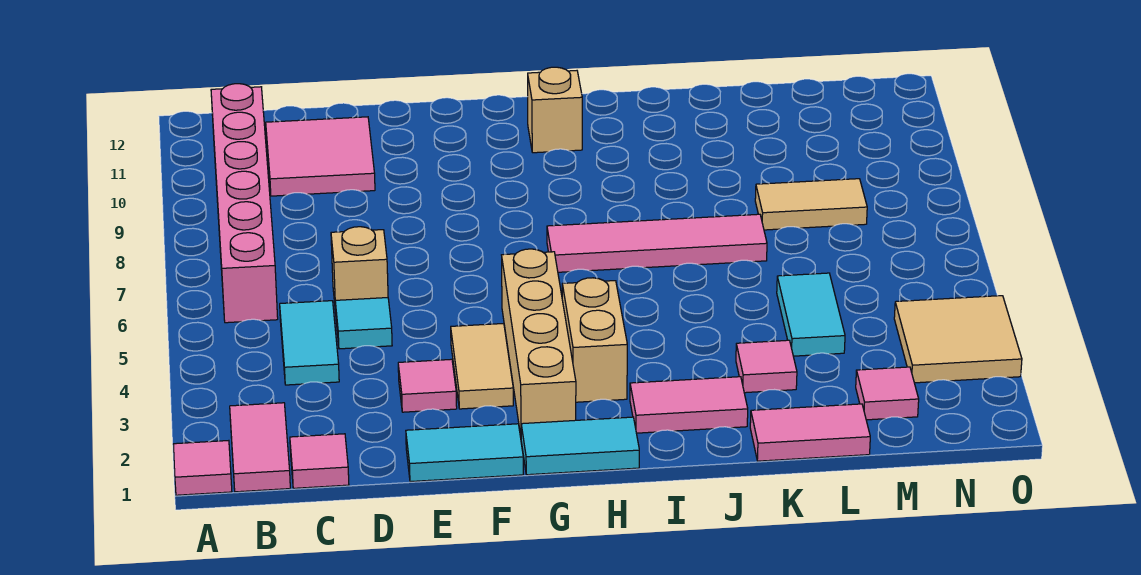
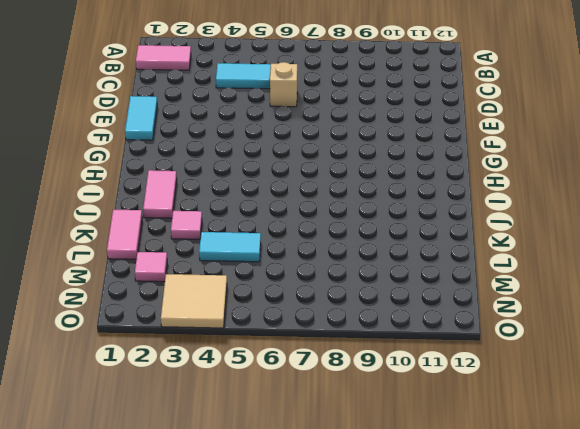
none -> pink 1x1 tile [173,441,232,495]
none -> pink 1x6 brick [211,84,278,323]
none -> pink 1x1 tile [290,434,349,488]

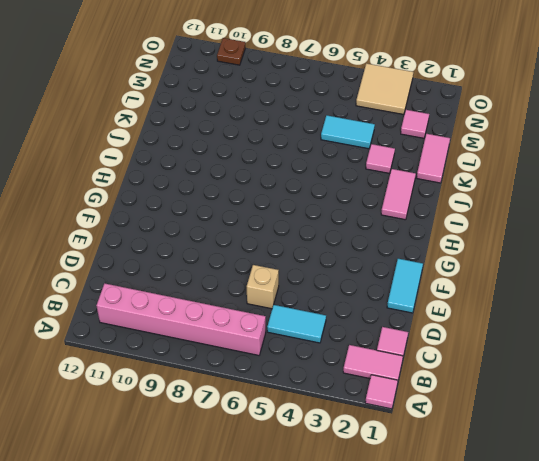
brown 1x1 plate [217,38,245,65] -> none
none -> pink 2x2 tile [266,117,375,196]
none -> cyan 1x1 tile [335,298,392,349]
none -> pink 1x1 tile [398,359,457,412]

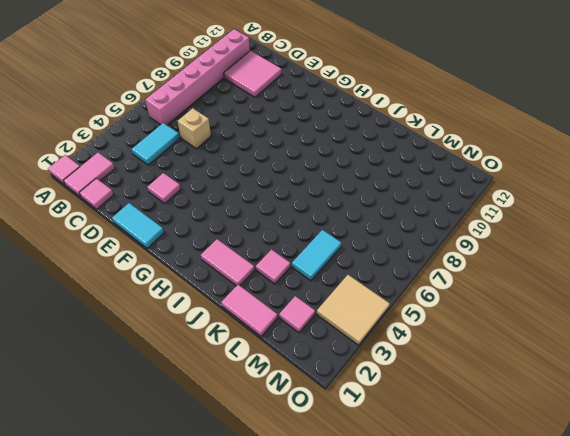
none -> cyan 1x1 tile [335,298,392,349]
none -> tan 1x2 tile [451,323,513,409]
none -> cyan 1x2 tile [521,417,639,475]

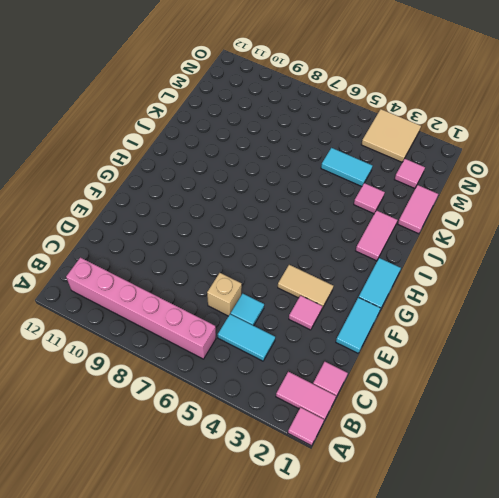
none -> pink 2x2 tile [266,117,375,196]
none -> tan 1x4 brick [502,249,576,436]
none -> tan 1x2 brick [562,278,627,402]

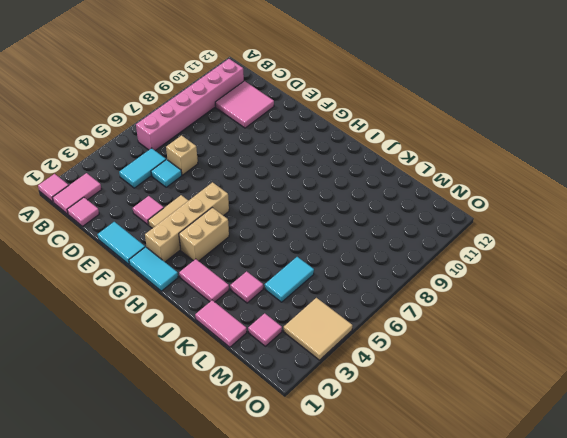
none -> pink 1x4 tile [547,214,767,272]
none -> tan 1x1 brick [528,67,582,153]
none -> tan 1x2 tile [755,179,867,230]

